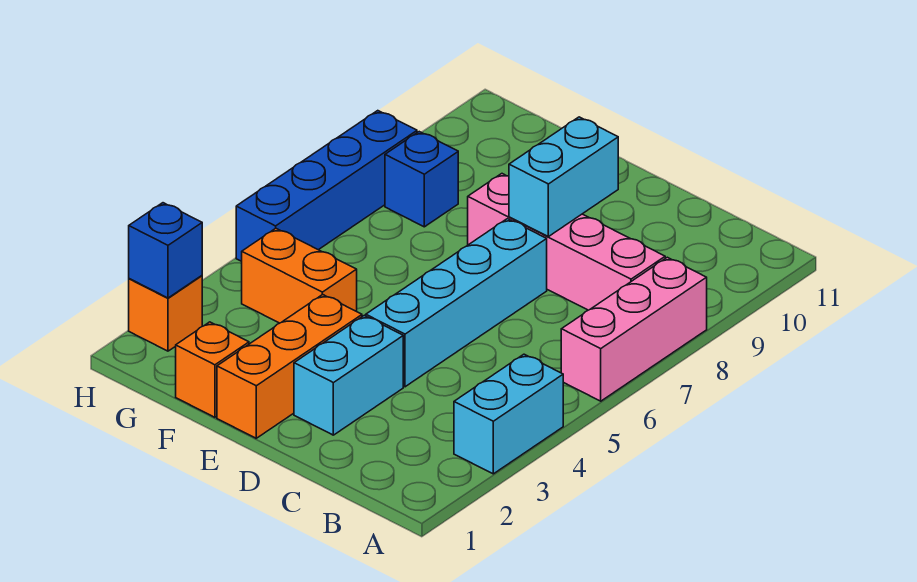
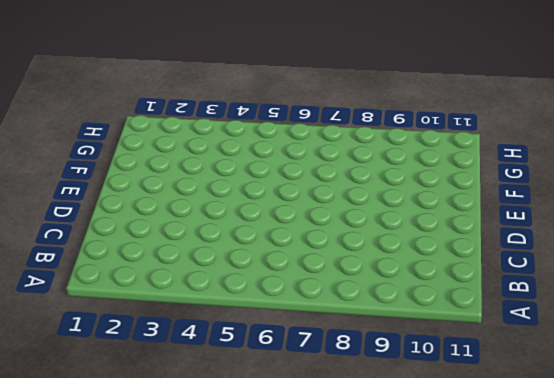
none -> cyan 1x2 brick [454,354,563,474]
none -> pink 1x3 brick [561,257,707,401]
none -> pink 1x4 brick [468,174,665,310]

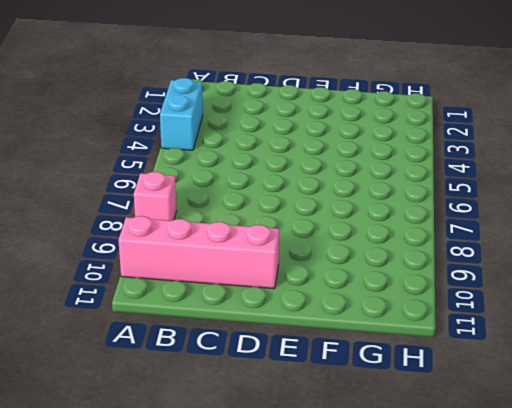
pink 1x1 brick [134,172,177,221] -> pink 1x3 brick [561,257,707,401]
pink 1x4 brick [118,216,279,289] -> pink 1x4 brick moved to [468,174,665,310]
none -> cyan 1x2 brick [294,316,403,435]
none -> cyan 1x4 brick [366,219,547,387]
none -> orange 1x3 brick [217,294,362,438]

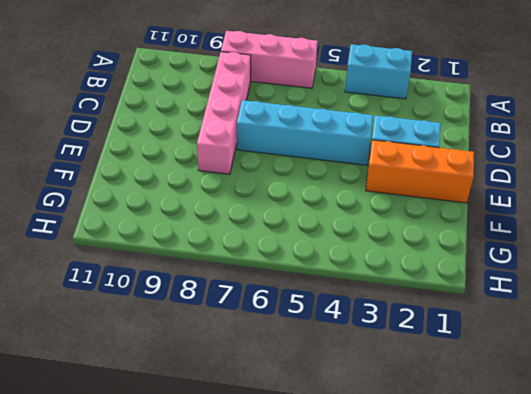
none -> orange 1x1 brick [176,322,249,417]
none -> orange 1x2 brick [242,228,357,323]
none -> blue 1x1 brick [385,132,458,227]

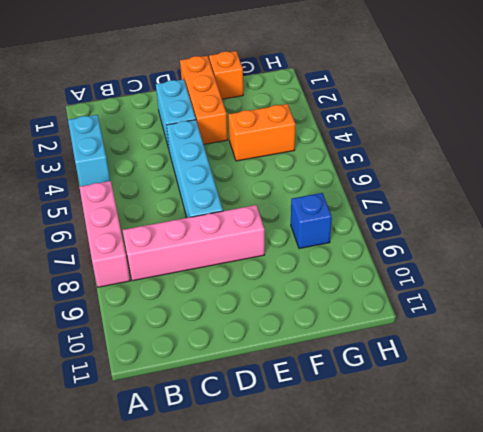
none -> orange 1x1 brick [129,276,202,351]
none -> blue 1x4 brick [236,111,417,261]
none -> cyan 1x2 brick [509,117,618,237]

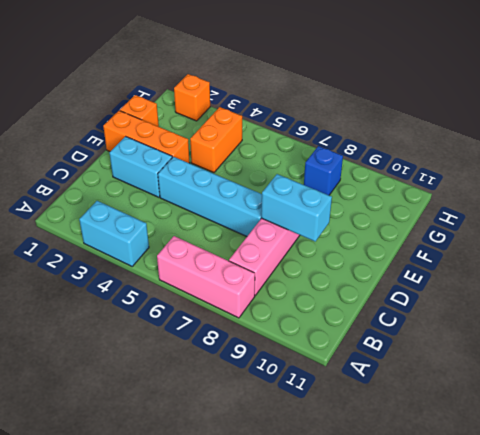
none -> blue 1x4 brick [236,111,417,261]
none -> blue 1x1 brick [129,203,202,298]

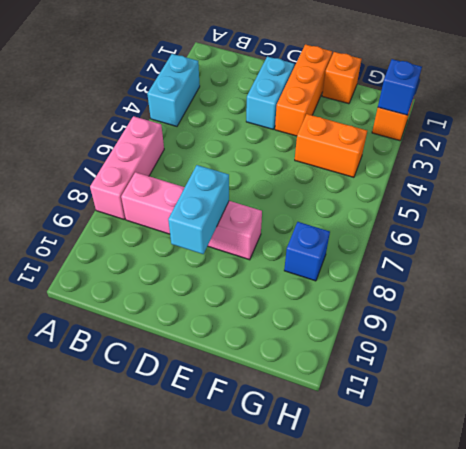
none -> cyan 1x4 brick [366,219,547,387]
none -> blue 1x4 brick [236,111,417,261]

